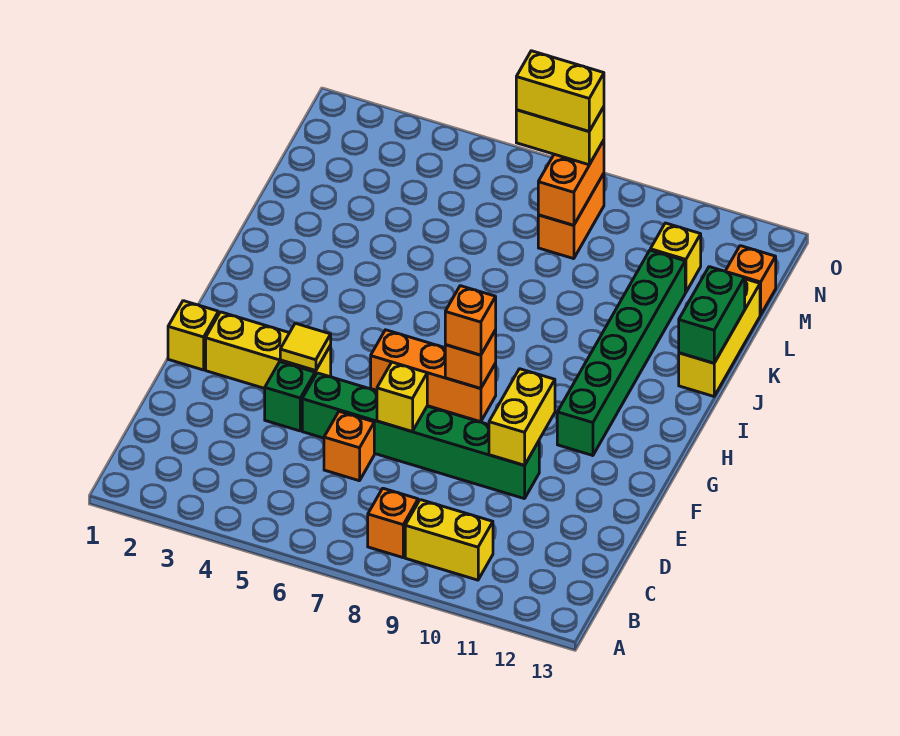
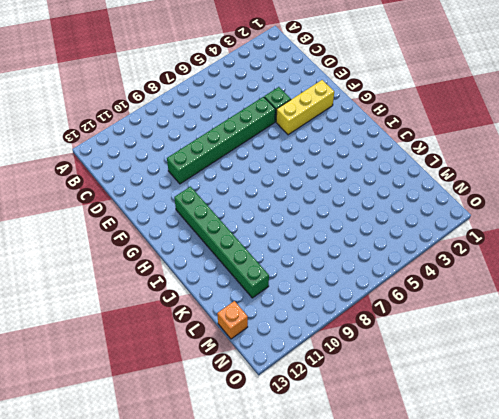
none -> orange 1x1 brick [368,488,418,558]
none -> yellow 1x2 brick [405,500,493,580]
none -> orange 1x1 brick [324,411,374,481]

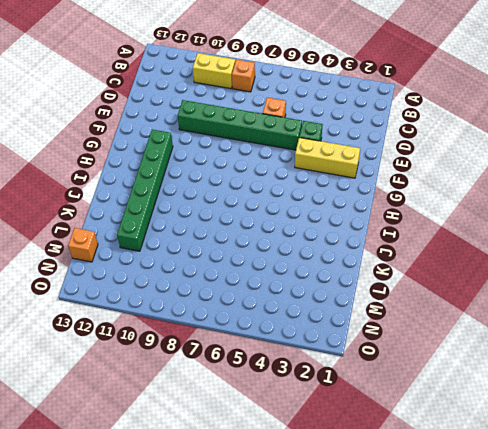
none -> yellow 1x1 brick [168,301,218,370]
none -> orange 1x3 brick [371,330,496,422]
none -> yellow 1x3 brick [679,279,760,396]

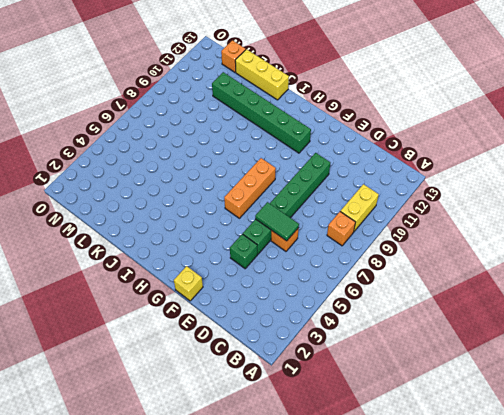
green 1x2 tile [255,202,299,241] -> none
none -> yellow 1x3 brick [206,312,331,388]
none -> orange 1x2 brick [538,174,604,259]
none -> yellow 1x1 brick [650,223,701,292]

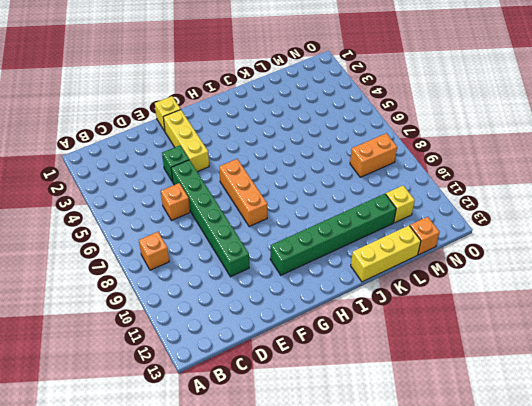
none -> yellow 1x2 brick [405,500,493,580]
none -> yellow 1x1 brick [377,362,427,431]
none -> yellow 1x2 brick [489,369,555,465]

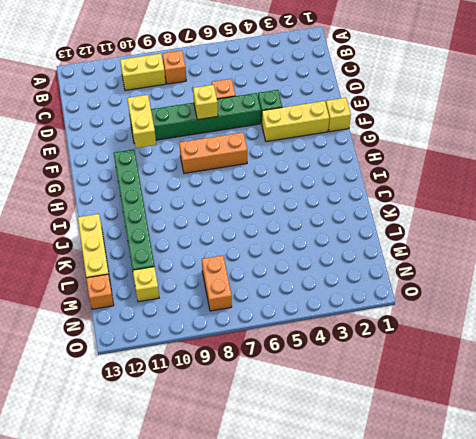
none -> yellow 1x1 tile [280,323,331,371]
none -> orange 1x1 brick [445,330,496,389]
none -> green 1x2 brick [679,267,745,363]

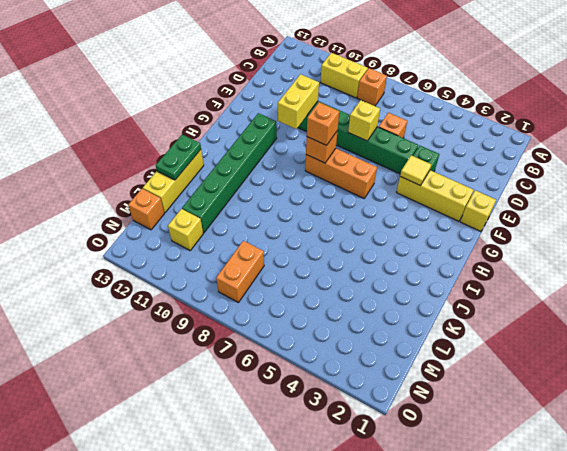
green 1x2 plate [156,135,201,180] -> green 1x2 brick [679,267,745,363]
none -> orange 1x2 brick [538,140,604,225]
none -> yellow 1x2 brick [516,107,604,165]
none -> yellow 1x2 brick [516,51,604,131]

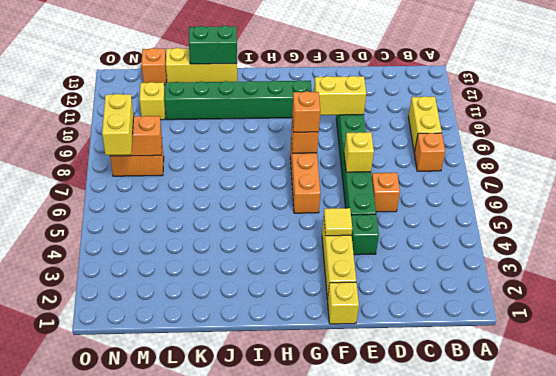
none -> yellow 1x2 brick [516,51,604,131]

